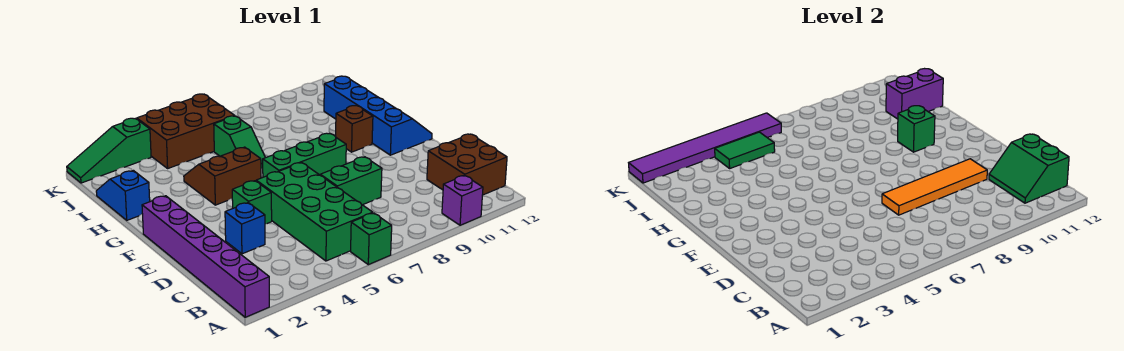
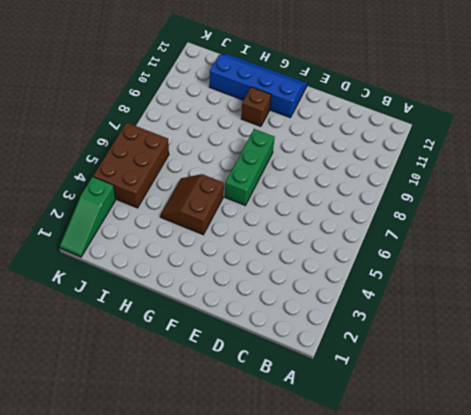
none -> purple 1x6 brick [142,196,269,317]
none -> green 1x1 brick [351,213,392,265]
none -> purple 1x1 brick [442,175,483,225]

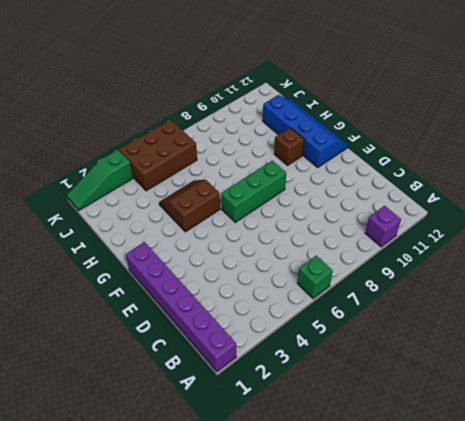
none -> green 2x4 brick [256,163,373,261]
none -> brown 2x2 brick [427,134,507,195]
none -> blue 1x1 brick [225,203,265,254]

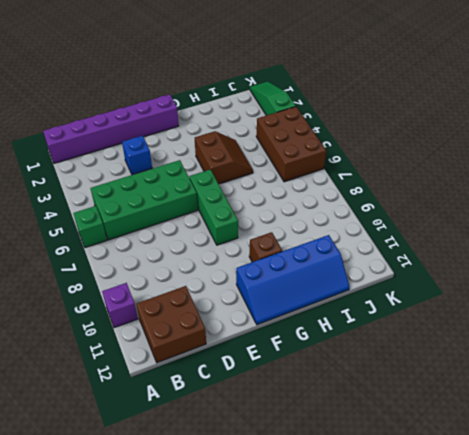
none -> green 1x2 brick [320,157,382,205]
none -> green 1x1 brick [232,181,272,224]
none -> blue 1x2 slope [96,171,150,220]

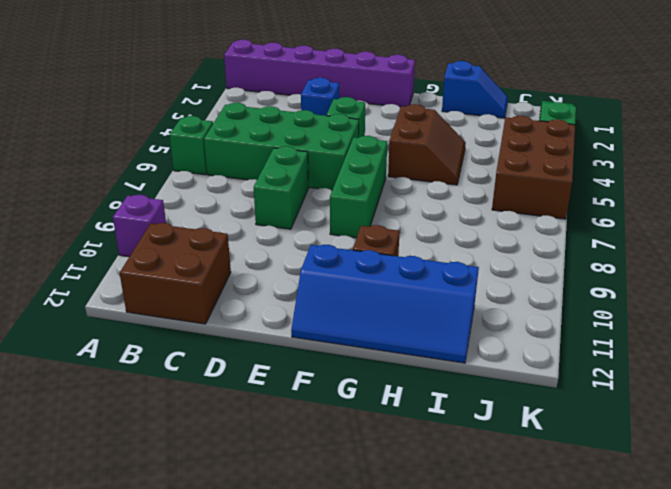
none -> green 1x2 slope [214,116,265,168]
none -> green 2x2 slope [989,134,1069,203]
none -> orange 1x4 tile [882,159,987,215]

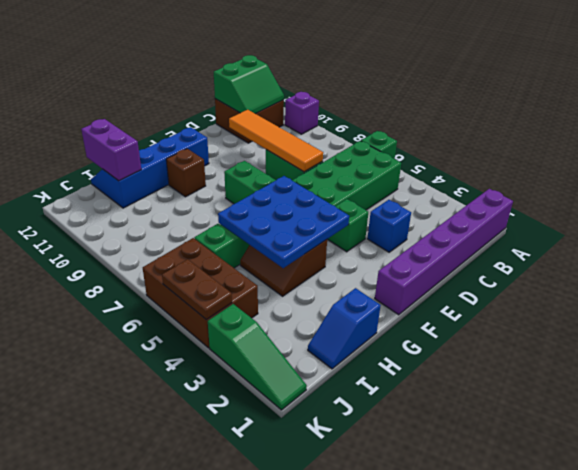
blue 3x3 plate [218,176,349,268] -> none
brown 1x2 plate [162,259,232,320] -> purple 1x6 tile [629,113,781,183]
none -> green 1x1 brick [898,106,935,152]
none -> green 1x2 tile [715,132,775,168]

